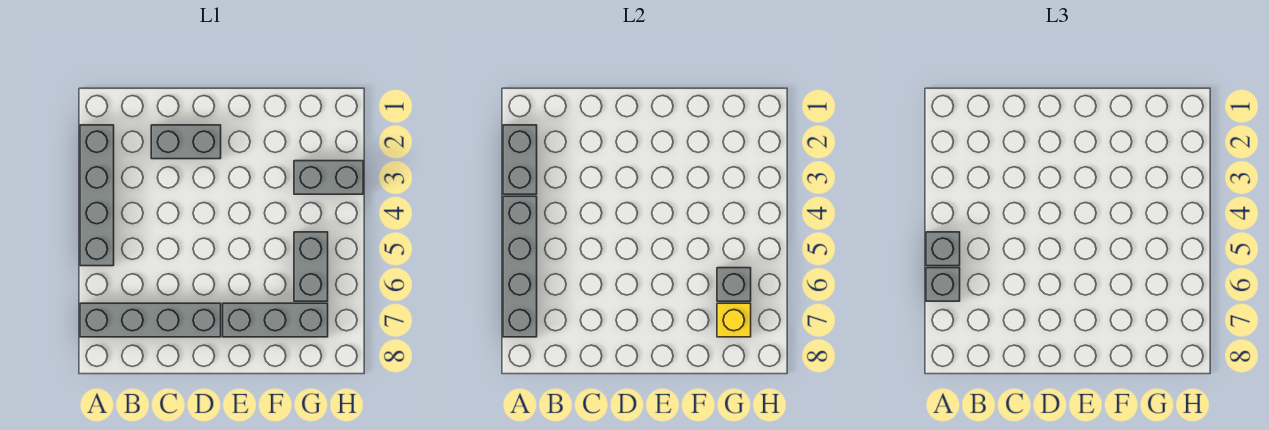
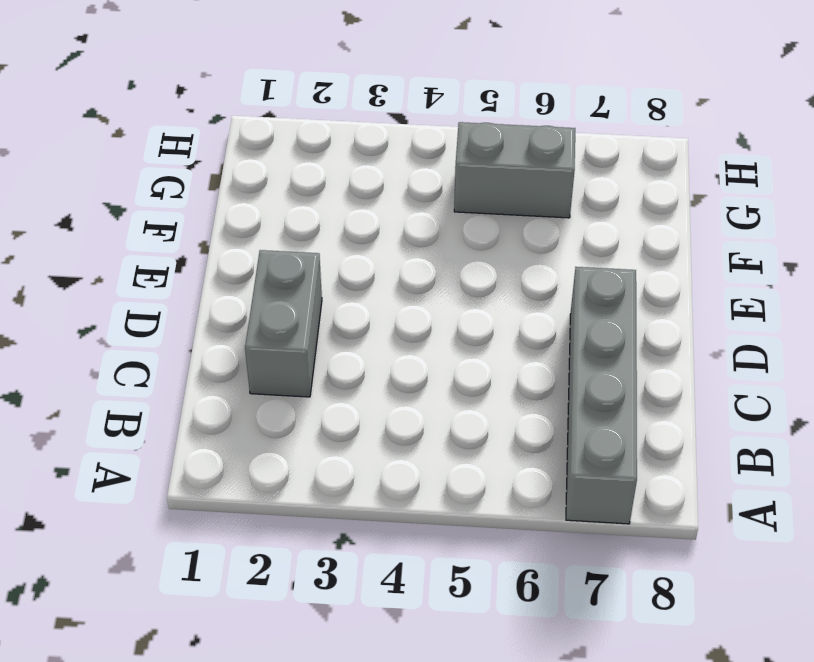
none -> grey 1x4 brick [80,125,114,266]
none -> grey 1x3 brick [223,303,328,337]
none -> grey 1x2 brick [294,161,363,194]

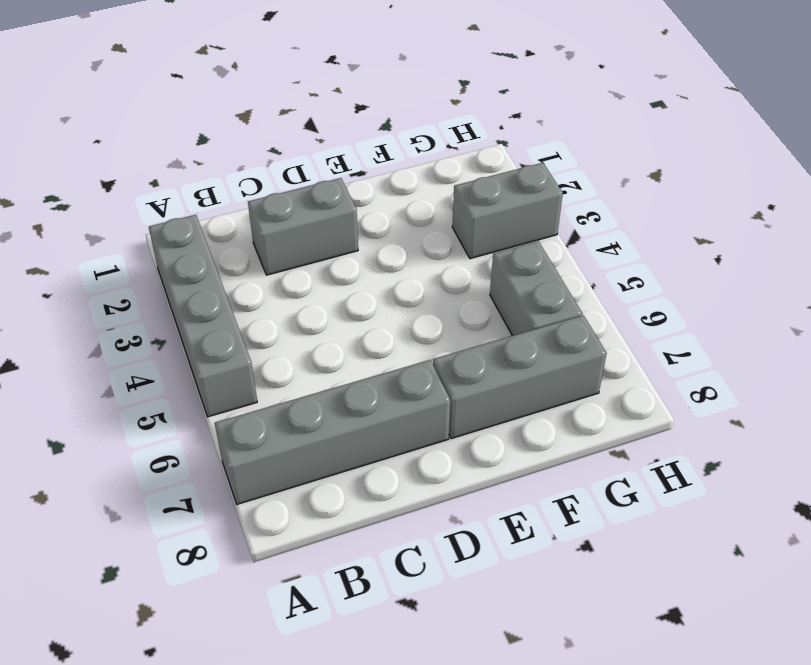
none -> grey 1x2 brick [503,125,537,194]
none -> grey 1x4 brick [503,196,537,337]
none -> grey 1x1 brick [717,268,751,301]

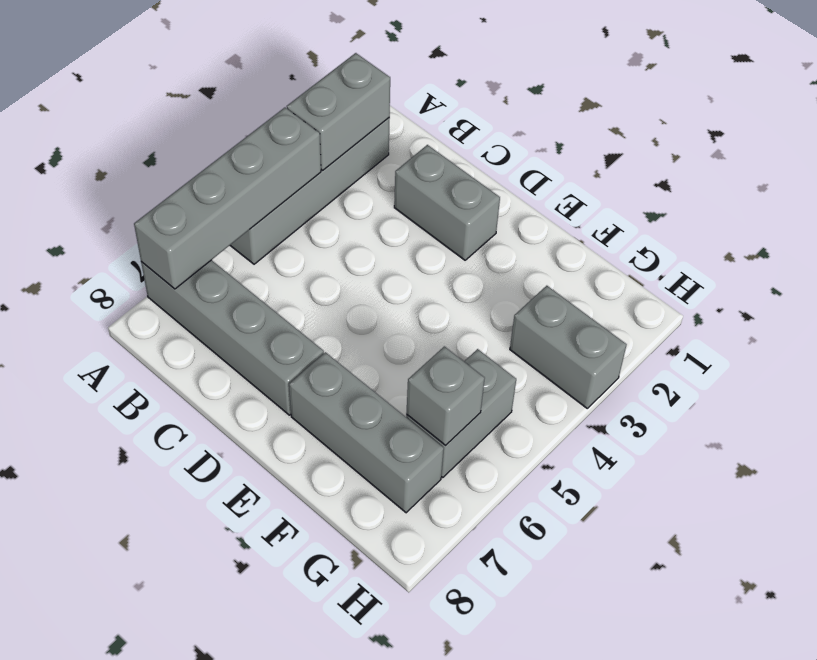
none -> yellow 1x1 brick [717,303,751,337]
none -> grey 1x1 brick [926,232,960,266]
none -> grey 1x1 brick [926,268,960,301]

